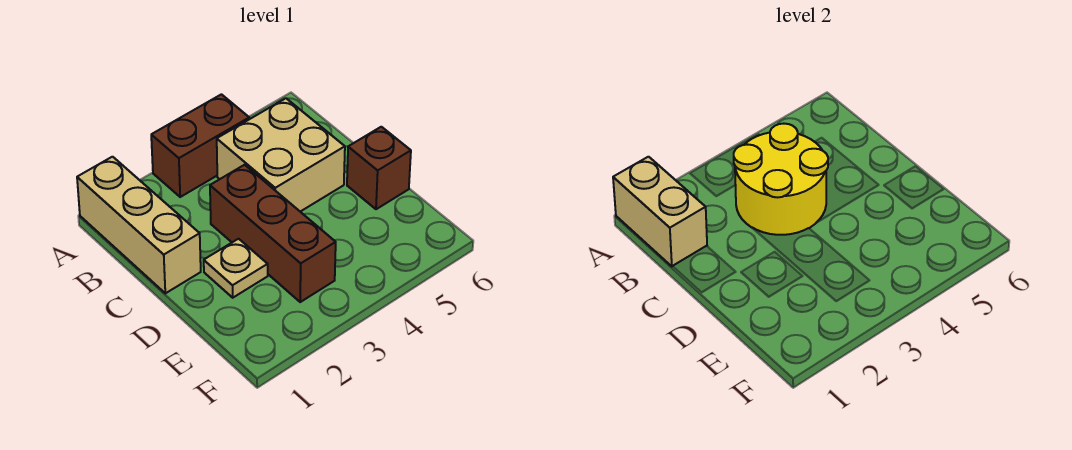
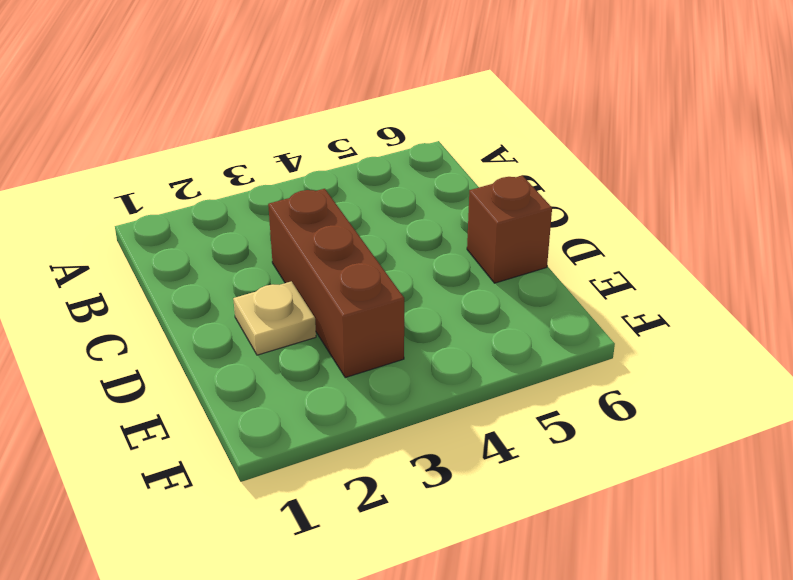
none -> tan 1x3 brick [77,157,201,293]
none -> brown 1x2 brick [151,94,249,197]

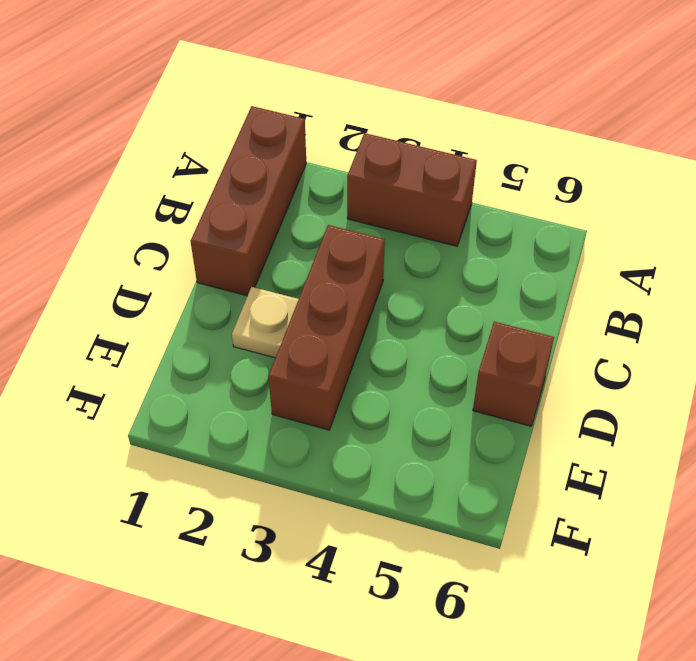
brown 1x3 brick [191,106,306,296] -> tan 1x3 brick [77,157,201,293]
none -> tan 2x2 brick [217,98,345,212]
none -> tan 1x2 brick [613,157,707,266]

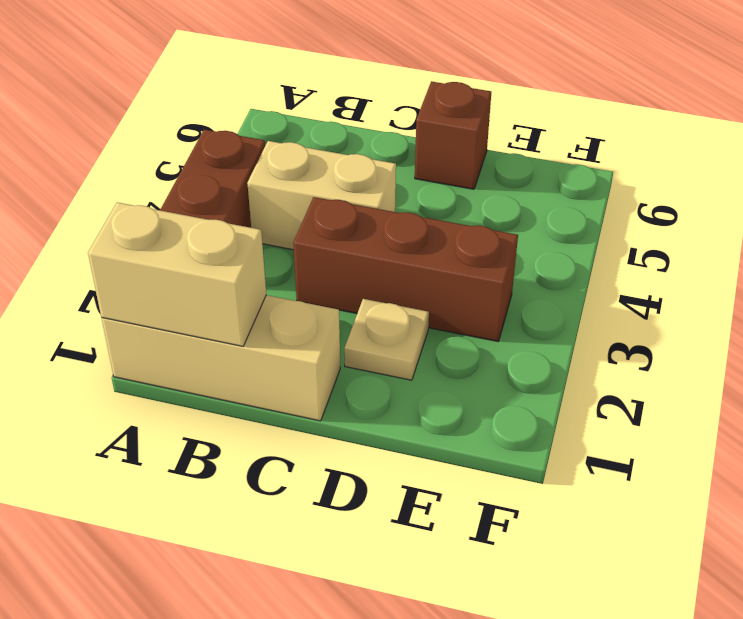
tan 1x2 brick [247,141,396,250] -> tan 2x2 brick [217,98,345,212]
none -> yellow 2x2 round brick [734,124,828,235]

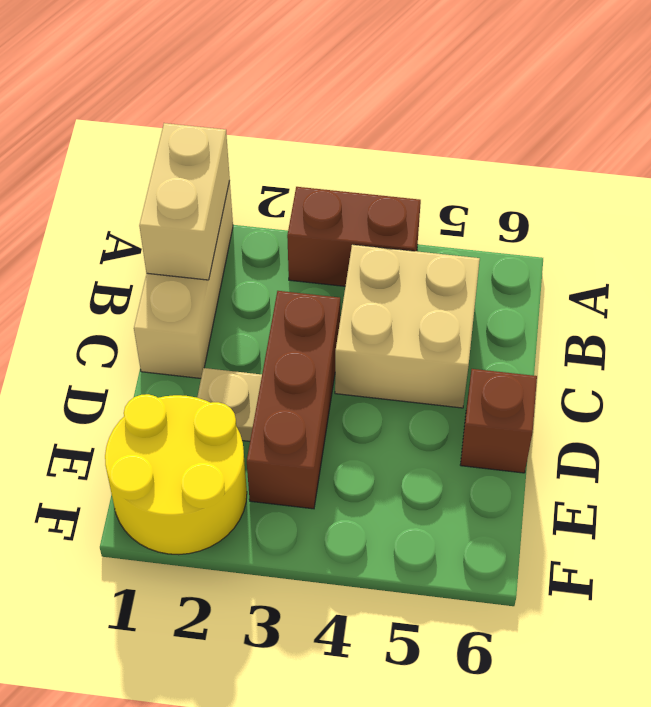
yellow 2x2 round brick [105,394,247,555] -> yellow 2x2 round brick moved to [734,124,828,235]

